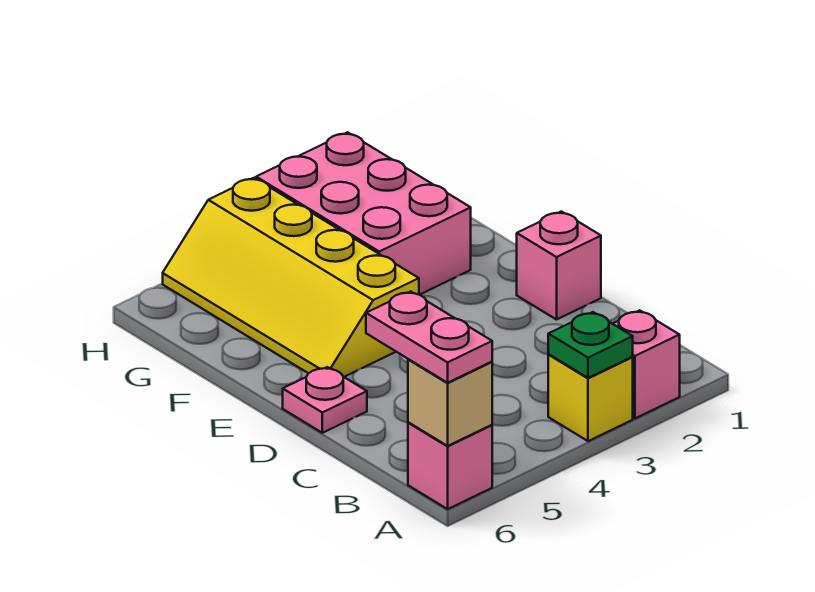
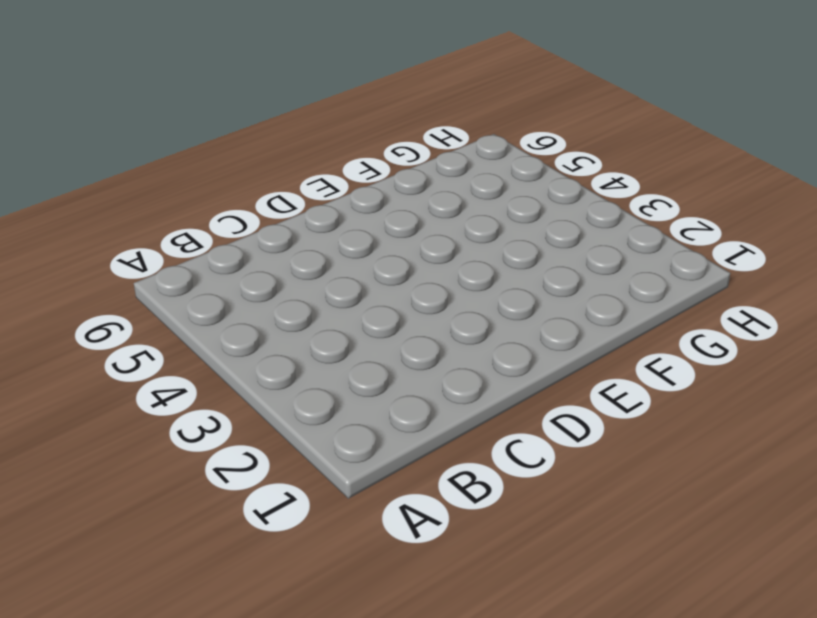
none -> pink 1x1 brick [613,310,680,418]
none -> yellow 1x1 brick [548,355,633,441]

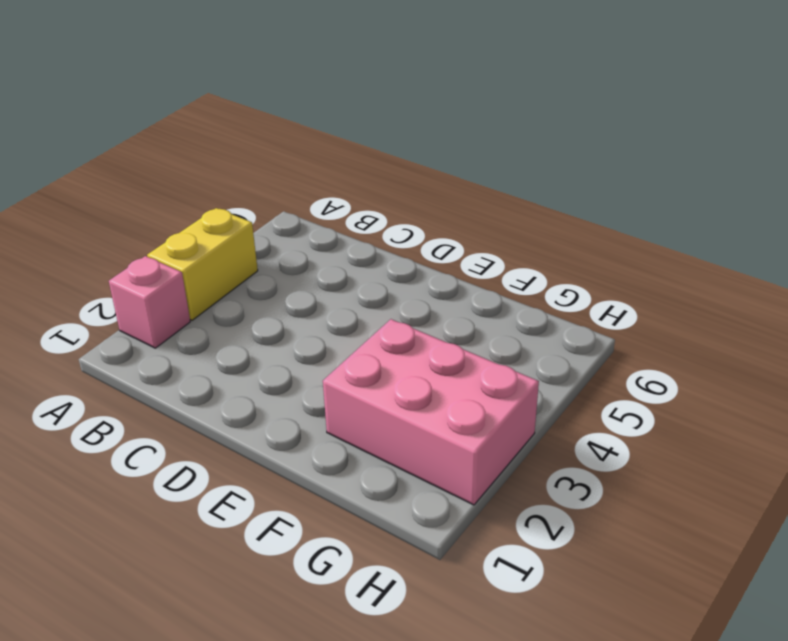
yellow 1x2 brick [147,208,258,320] -> yellow 1x1 brick [548,355,633,441]
none -> pink 1x1 brick [408,422,492,509]
none -> pink 1x1 brick [517,211,601,320]

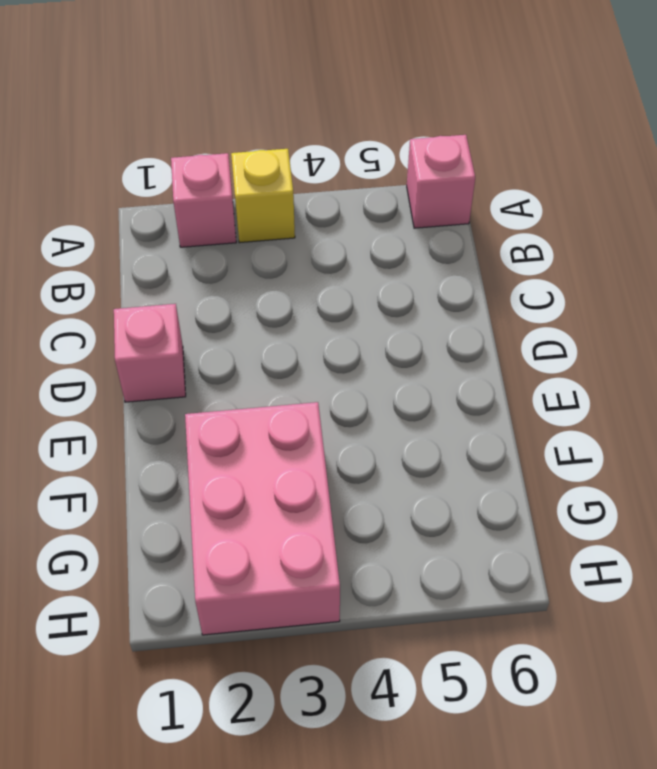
none -> pink 1x1 plate [283,367,367,433]
none -> yellow 2x4 slope [163,178,419,377]

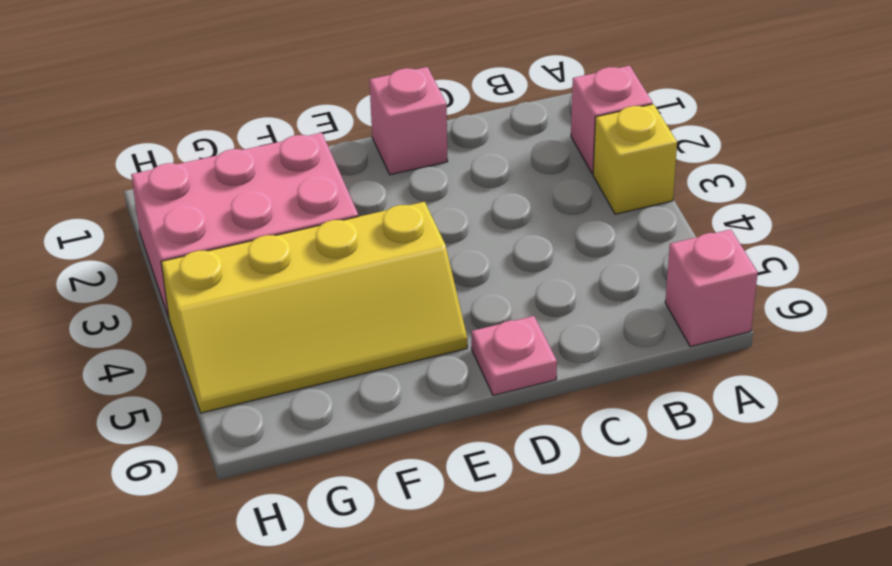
none -> green 1x1 plate [548,312,633,378]
none -> tan 1x1 brick [408,359,492,446]

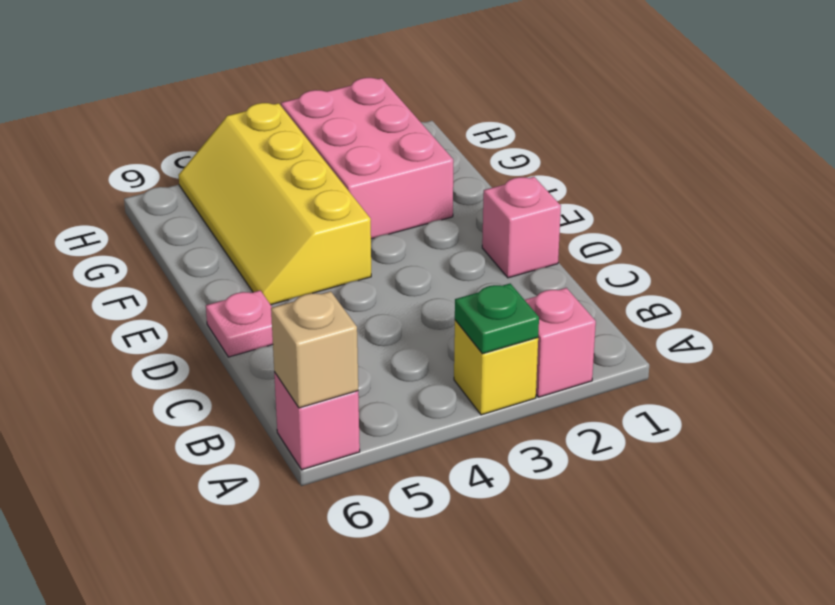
none -> pink 1x2 plate [366,291,492,383]

